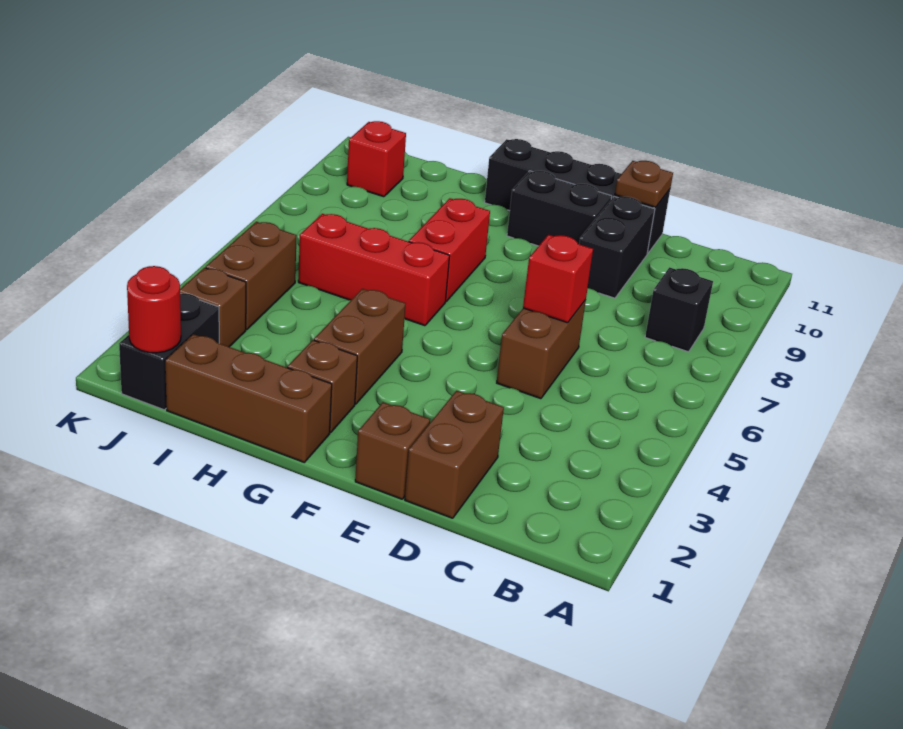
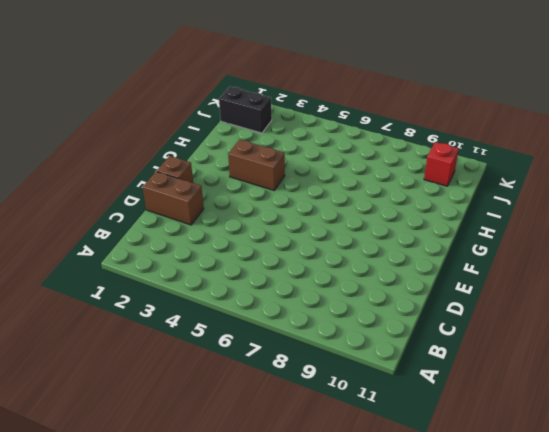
none -> black 1x1 brick [645,267,713,352]
none -> brown 1x2 brick [497,300,586,399]
none -> black 1x2 brick [579,197,655,298]

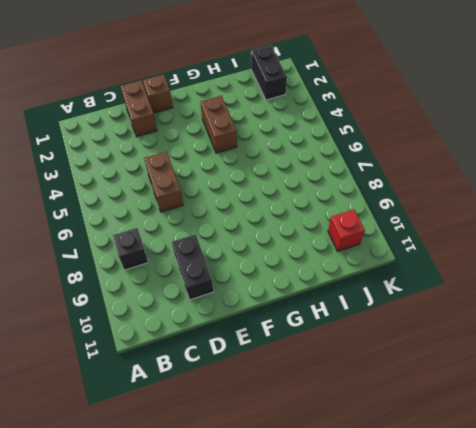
none -> black 1x4 brick [485,139,670,254]
none -> black 1x2 brick [507,171,612,246]
none -> brown 1x3 brick [165,334,332,462]

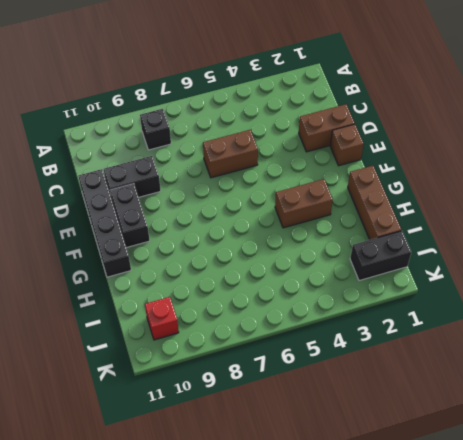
none -> brown 1x1 brick [287,340,357,433]
none -> red 1x3 brick [298,214,450,326]
none -> red 1x2 brick [409,198,490,301]

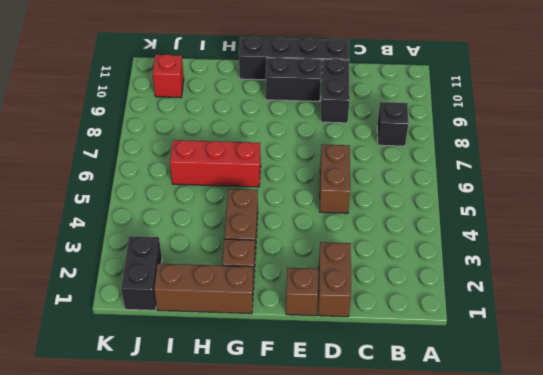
none -> red 1x2 brick [409,198,490,301]
none -> brown 1x1 brick [180,268,246,347]
none -> brown 1x2 brick [206,222,297,330]

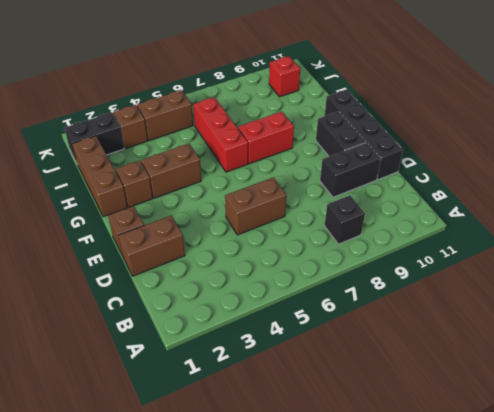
none -> red 1x1 brick [523,235,593,323]
none -> brown 1x1 plate [615,161,673,207]
none -> red 1x1 round brick [127,266,181,353]

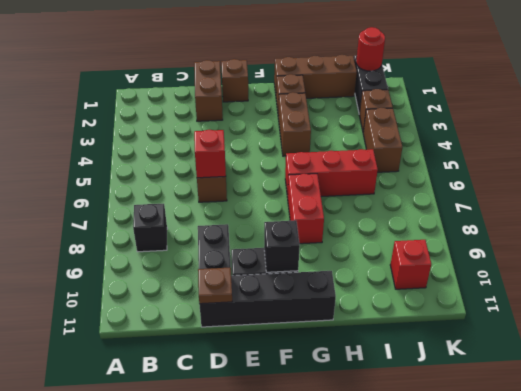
black 1x1 brick [264,220,300,272] -> none

